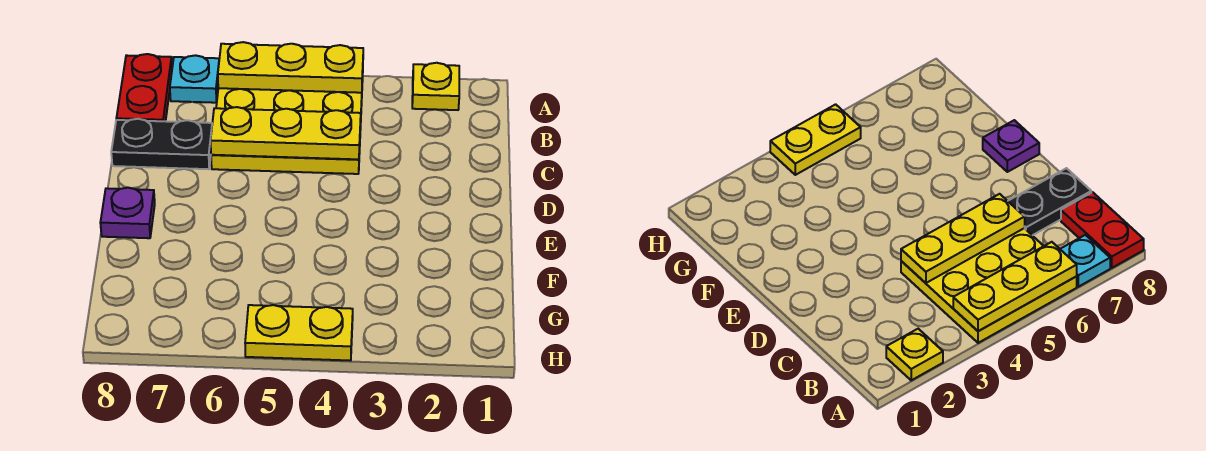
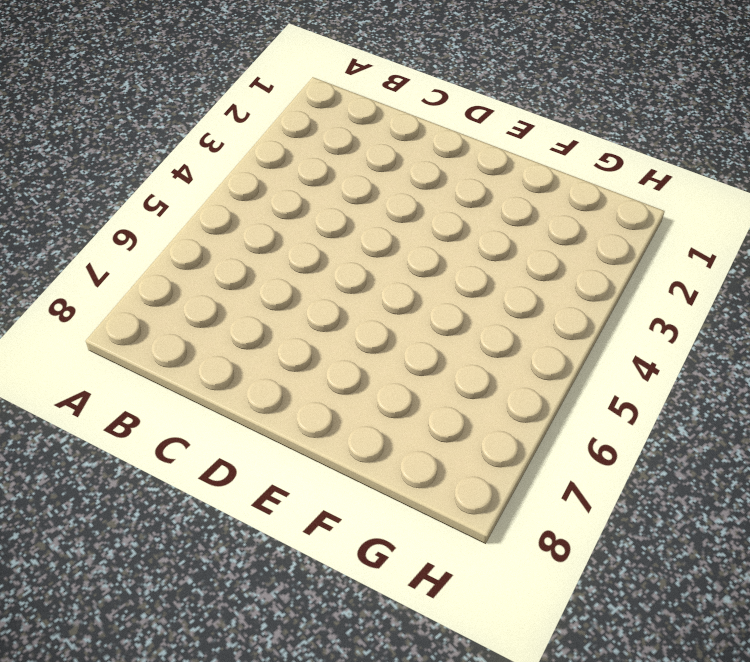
none -> yellow 1x1 plate [412,63,459,110]
none -> yellow 3x3 plate [211,77,363,174]

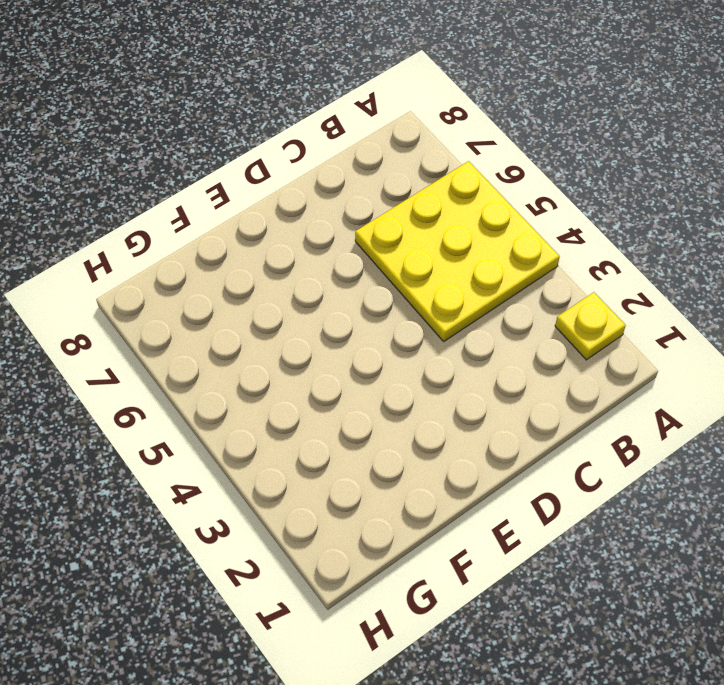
none -> cyan 1x1 plate [170,55,219,103]
none -> red 1x2 plate [116,54,172,121]

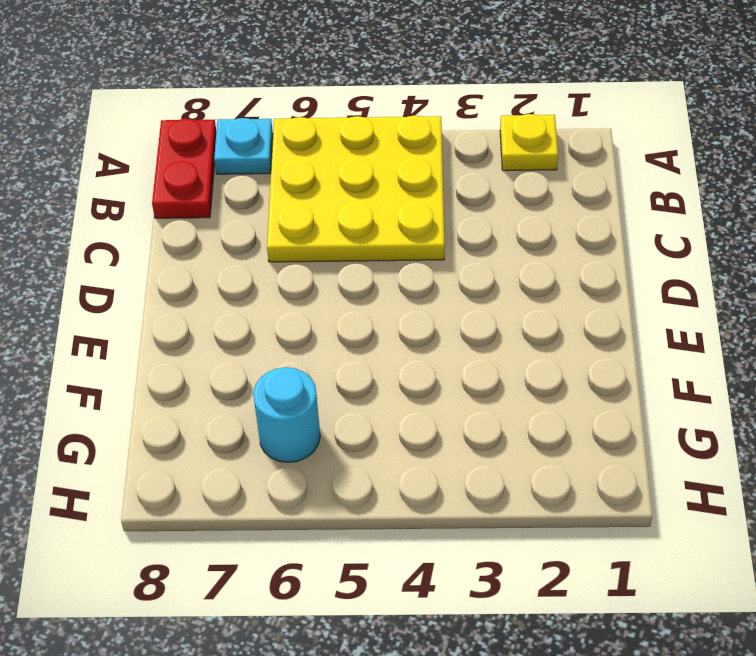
cyan 1x1 round brick [253,367,320,462] -> none
none -> black 1x2 plate [111,119,212,169]
none -> purple 1x1 plate [100,188,155,238]

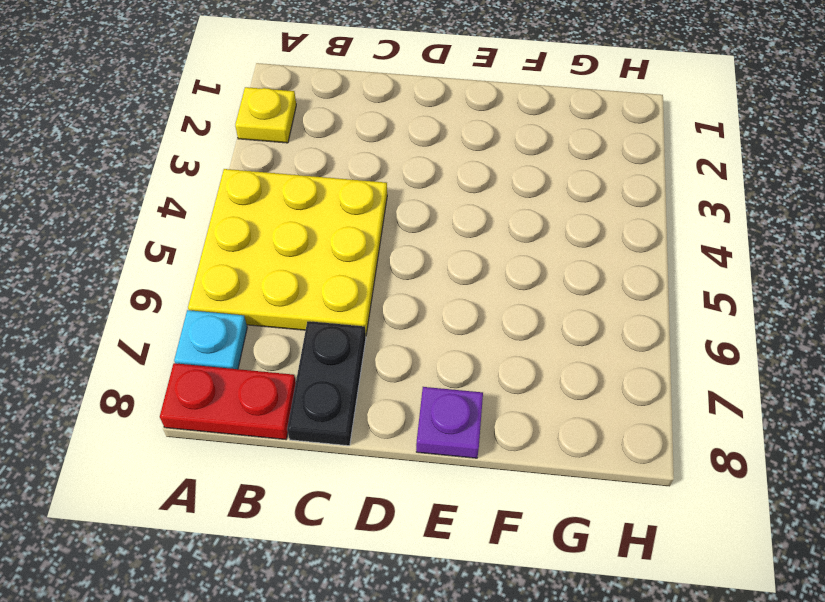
none -> yellow 1x2 plate [245,305,353,361]
none -> yellow 1x3 plate [218,42,363,93]

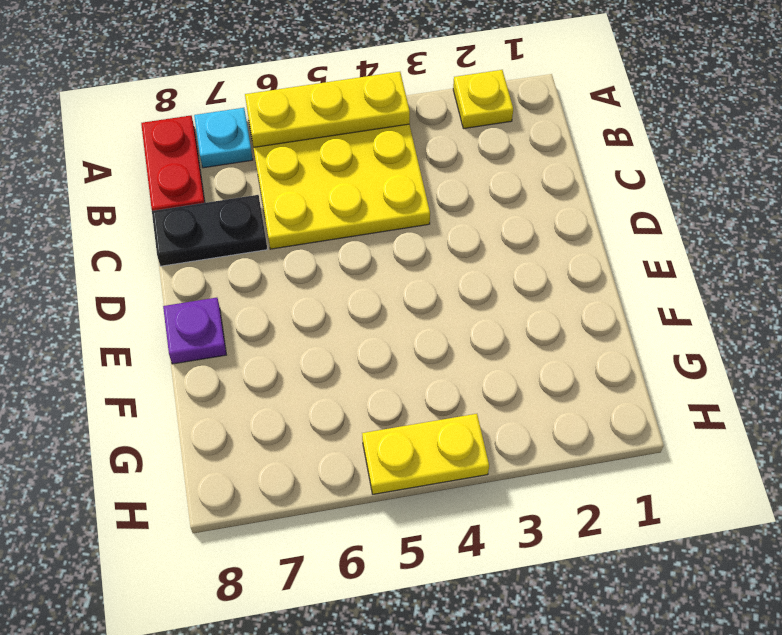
none -> yellow 1x3 plate [211,107,361,159]

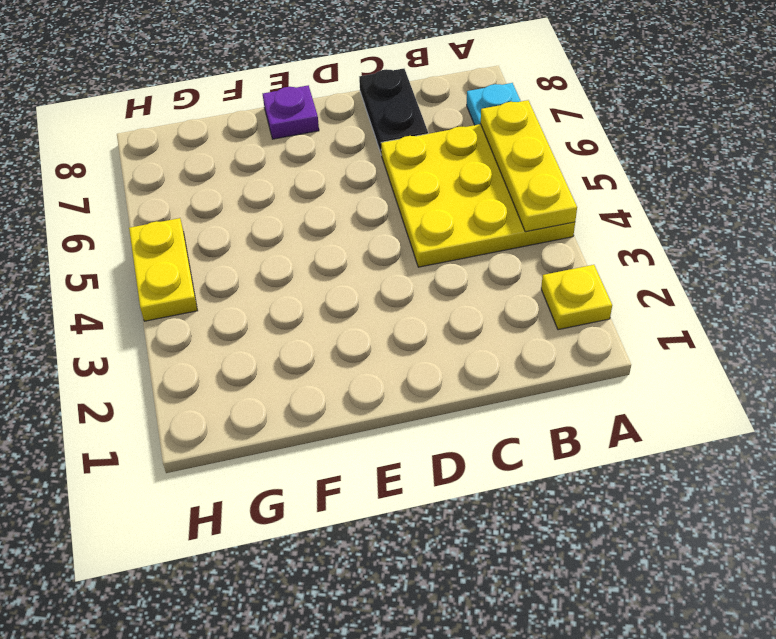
none -> red 1x2 plate [116,54,172,121]
none -> yellow 1x3 plate [211,107,361,159]

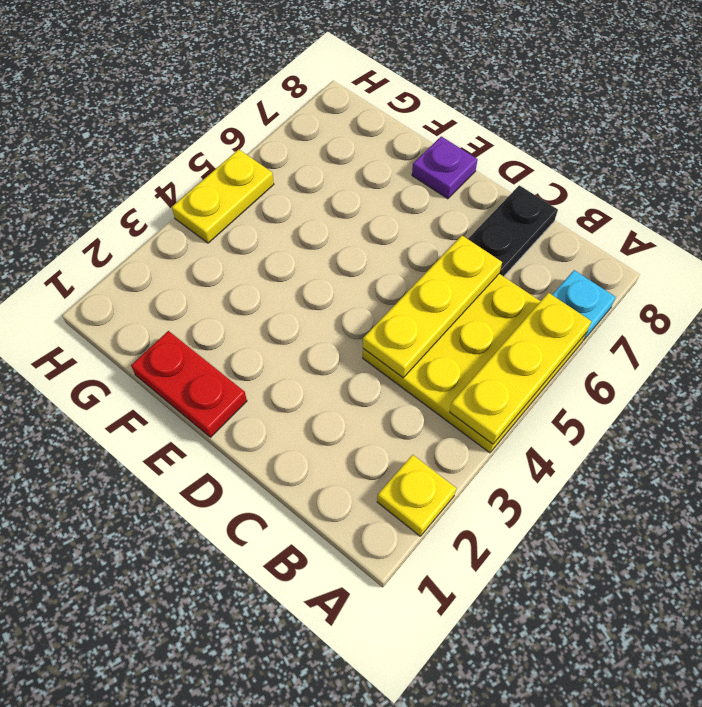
red 1x2 plate [131,331,247,437] -> red 1x2 plate moved to [116,54,172,121]

